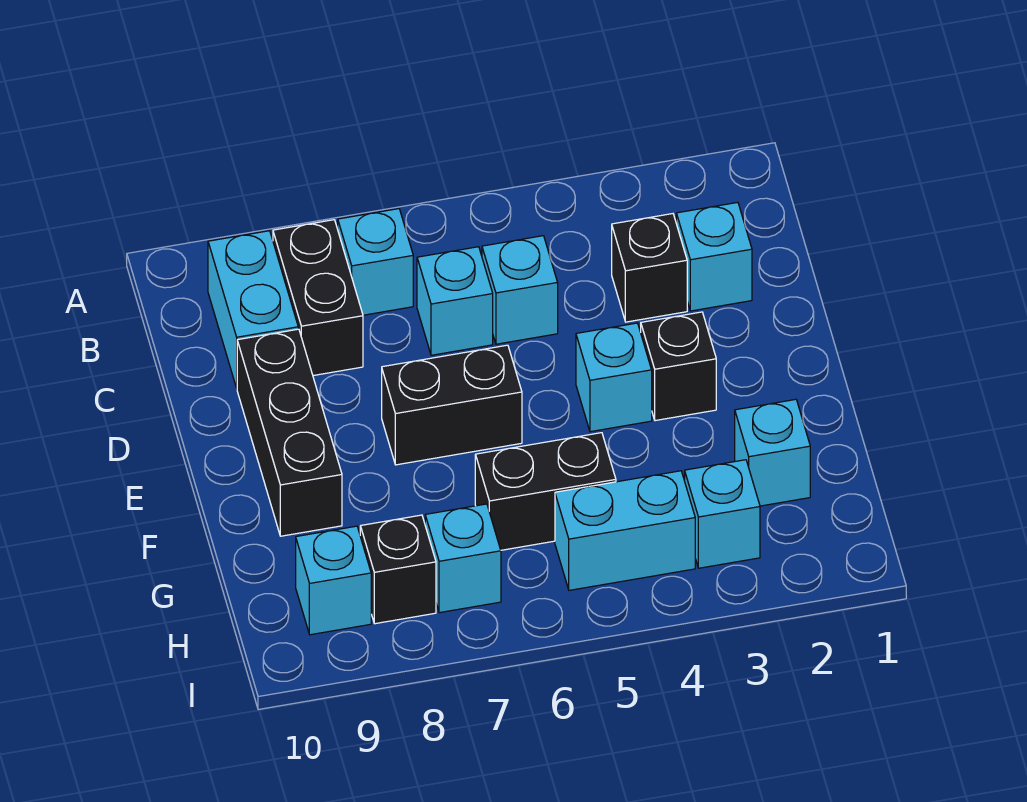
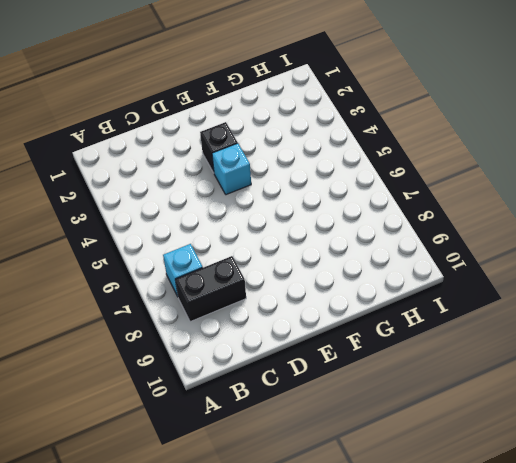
none -> cyan 1x2 brick [208,231,298,388]
none -> cyan 1x1 brick [676,202,752,311]
none -> black 1x1 brick [612,214,687,322]

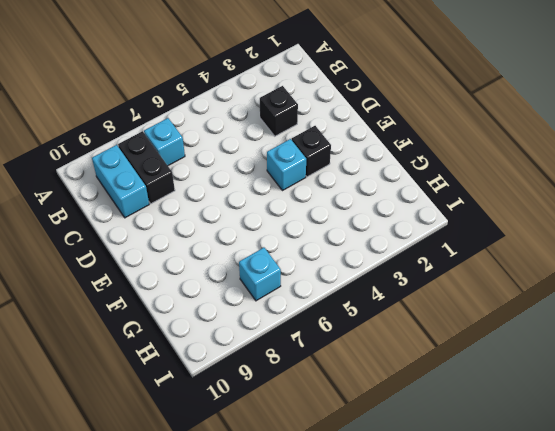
none -> cyan 1x1 brick [676,202,752,311]
none -> cyan 1x1 brick [482,236,558,344]
none -> cyan 1x1 brick [417,247,493,355]

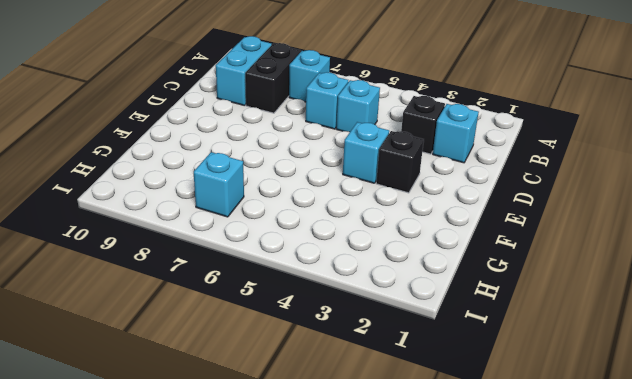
none -> black 1x3 brick [237,329,342,536]
none -> black 1x2 brick [382,345,522,465]
none -> cyan 1x1 brick [735,399,810,506]

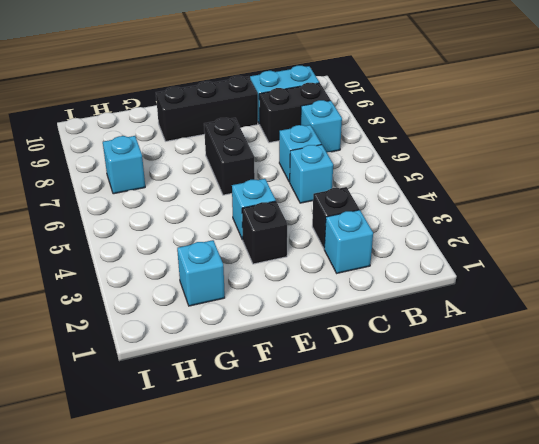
none -> black 1x2 brick [475,433,616,550]
none -> cyan 1x1 brick [685,460,760,568]
none -> cyan 1x2 brick [555,471,695,590]

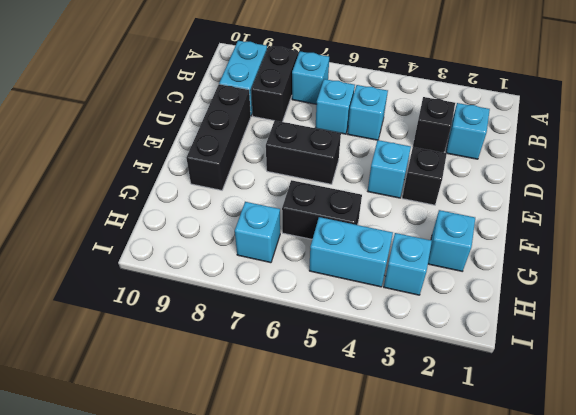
none -> black 1x1 brick [360,515,436,624]
none -> cyan 1x1 brick [296,526,371,635]

